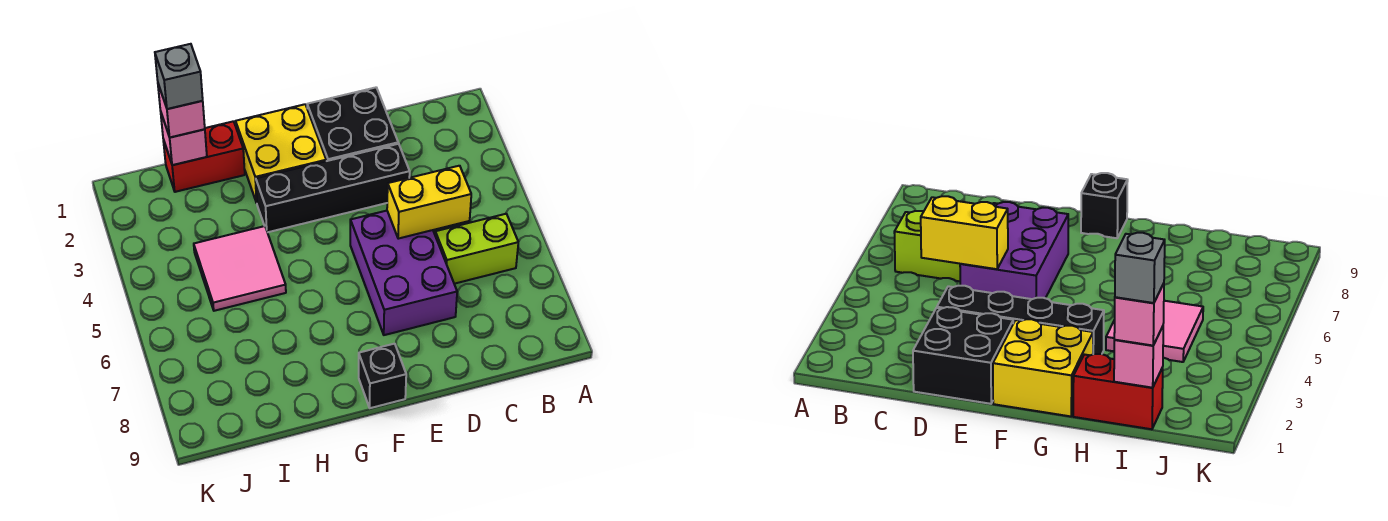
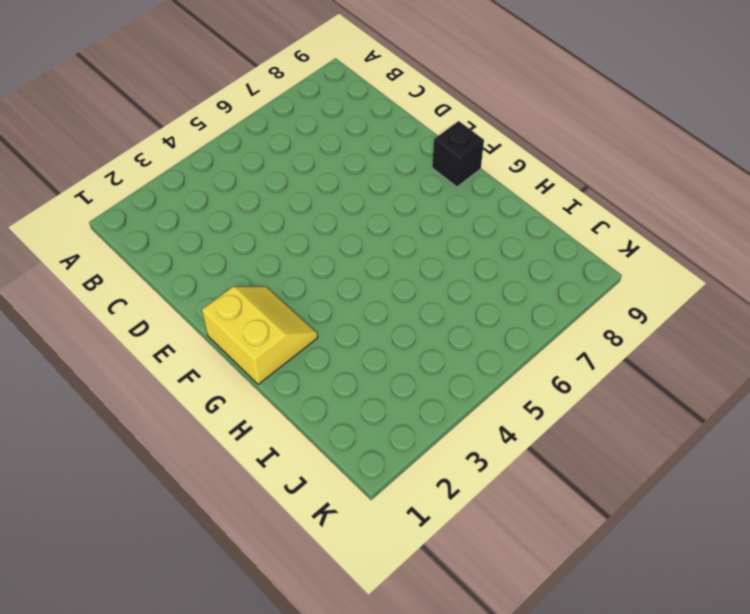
yellow 2x2 slope [202,287,318,384] -> yellow 2x2 brick [236,104,326,203]
none -> lime 1x2 brick [435,214,518,284]
none -> black 2x2 brick [307,88,398,161]
none -> black 1x4 brick [256,144,410,232]

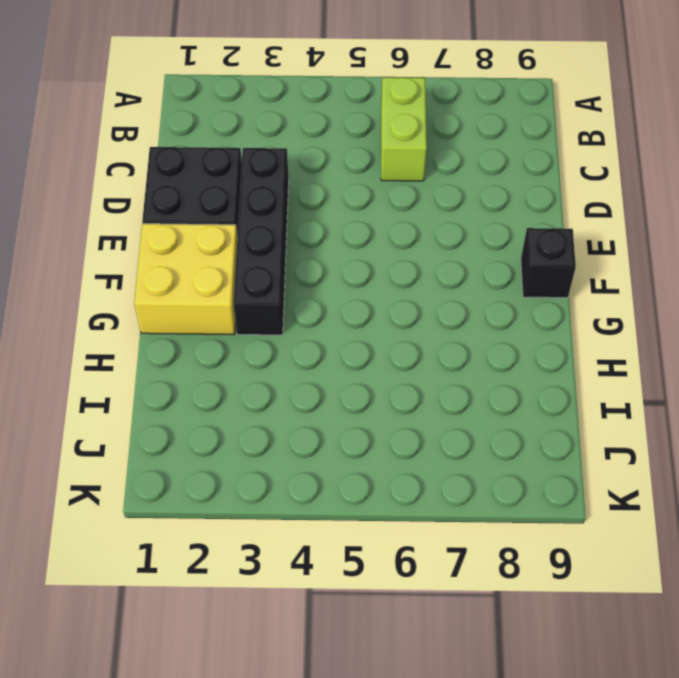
none -> purple 2x3 brick [350,211,457,335]
none -> red 1x2 brick [163,121,245,192]
none -> pink 2x2 tile [194,226,286,311]

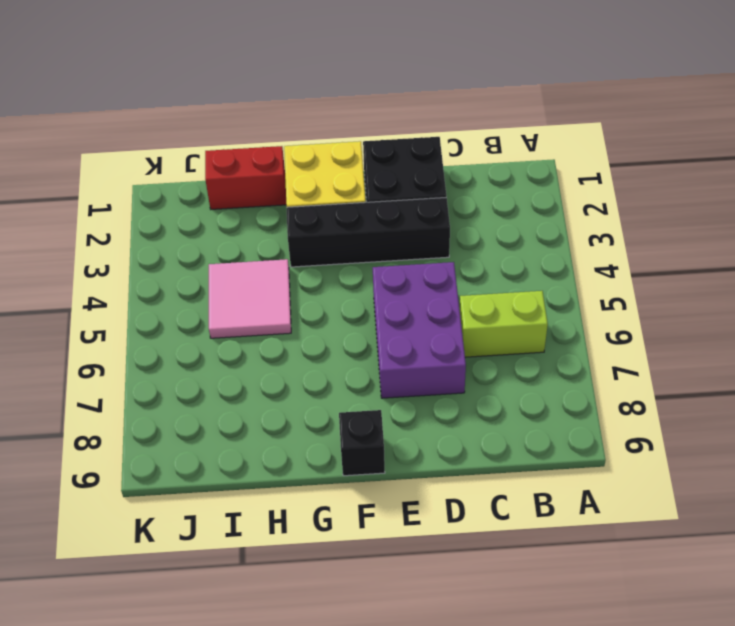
none -> yellow 1x2 brick [387,166,471,239]
none -> pink 1x1 brick [161,113,207,165]
none -> pink 1x1 brick [158,84,205,137]

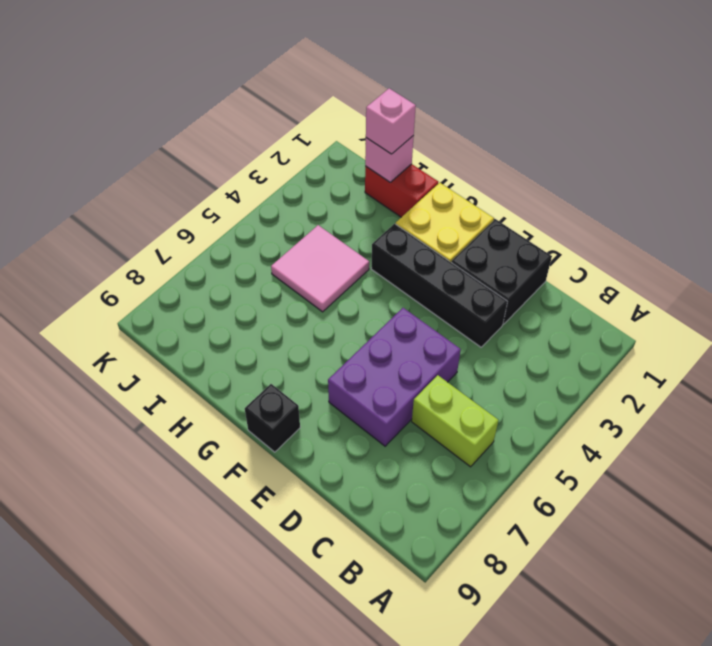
none -> yellow 1x2 brick [387,166,471,239]
none -> grey 1x1 brick [155,44,203,109]

